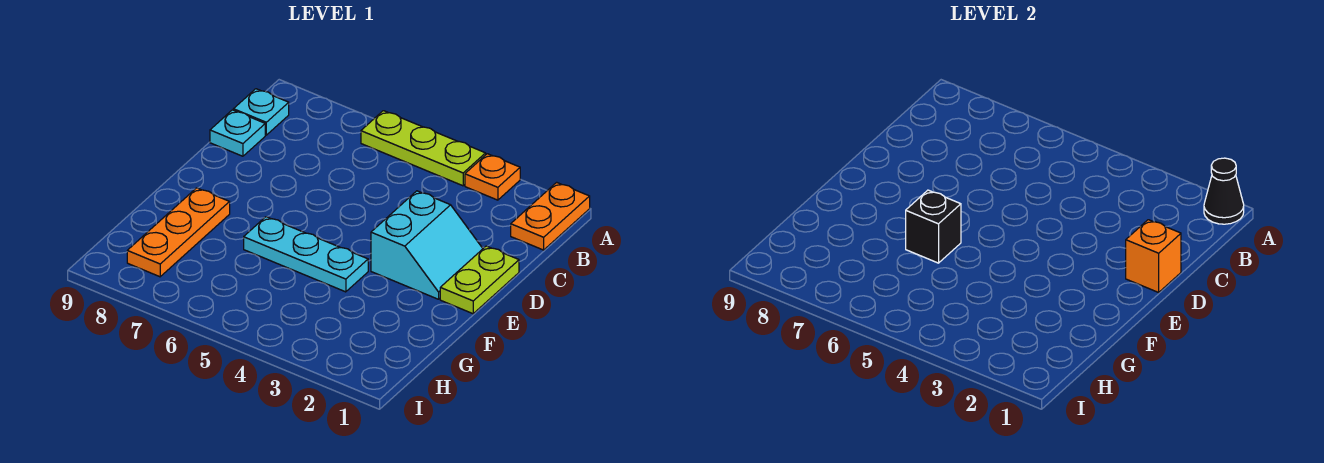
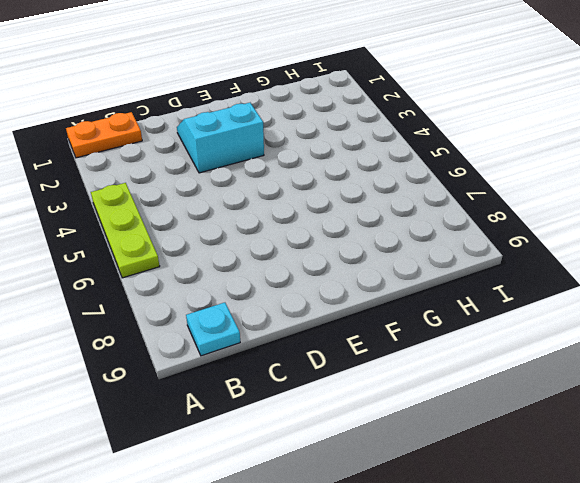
none -> orange 1x1 plate [465,154,520,200]
none -> cyan 1x1 plate [210,110,265,156]
none -> lime 1x2 plate [440,246,519,314]

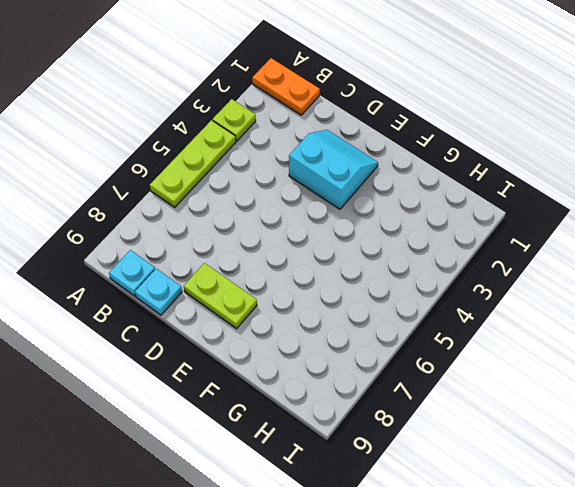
lime 1x1 plate [212,99,256,141] -> orange 1x1 plate [465,154,520,200]
lime 1x2 plate [184,263,257,329] -> lime 1x2 plate moved to [440,246,519,314]
none -> cyan 1x3 plate [244,217,368,292]
none -> orange 1x3 plate [127,188,230,277]
none -> black 1x1 cone [1204,158,1244,224]

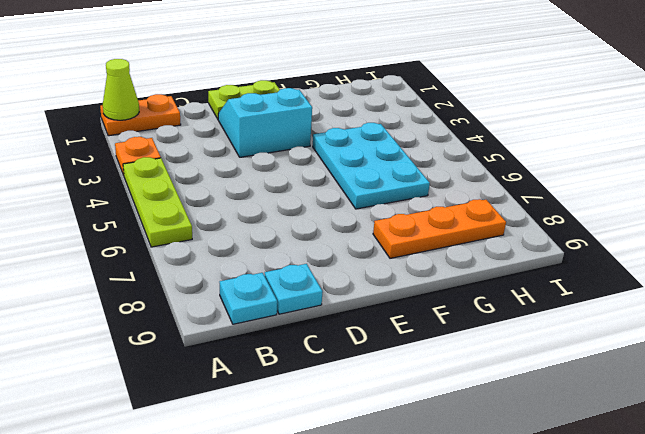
lime 1x1 cone [103,59,139,120] -> black 1x1 cone [1204,158,1244,224]
cyan 2x3 plate [313,123,430,209] -> cyan 1x3 plate [244,217,368,292]
none -> orange 1x1 brick [1126,220,1181,292]
none -> black 1x1 brick [906,190,961,263]

